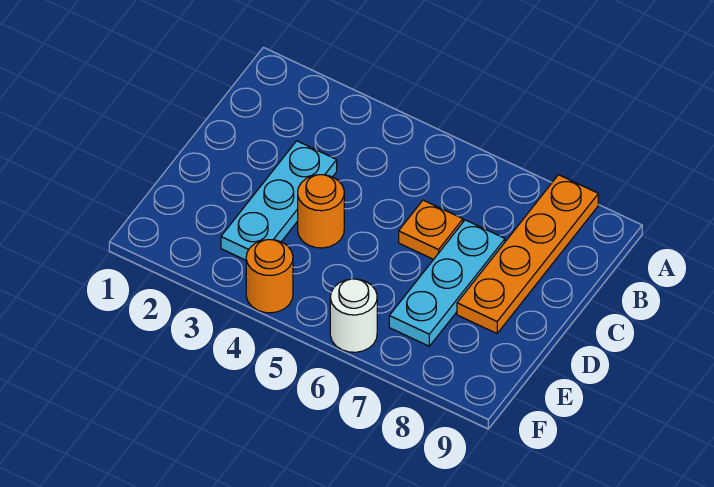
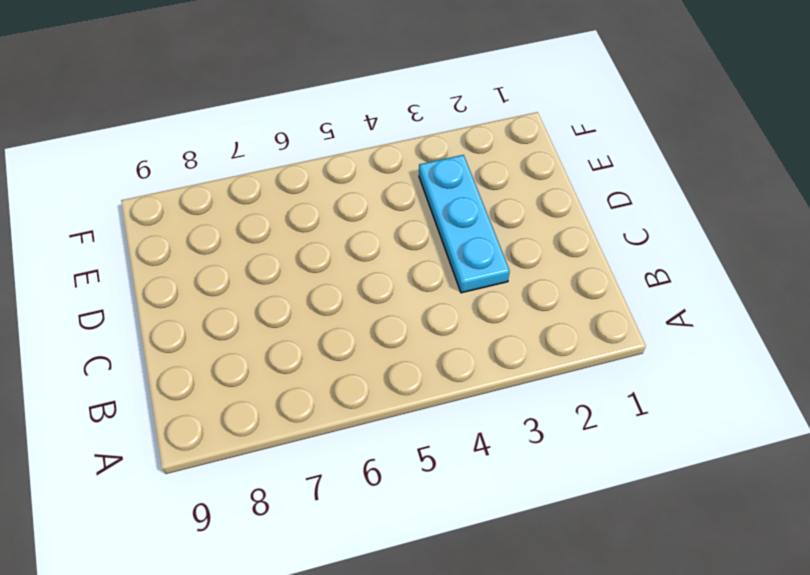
none -> orange 1x4 plate [457,175,598,334]
none -> orange 1x1 plate [399,200,463,259]

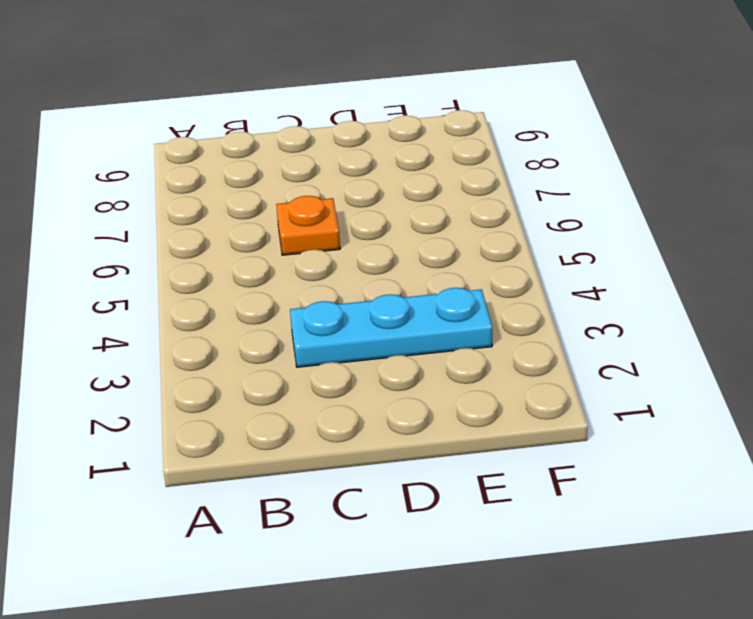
none -> orange 1x4 plate [457,175,598,334]
none -> cyan 1x3 plate [389,220,505,346]

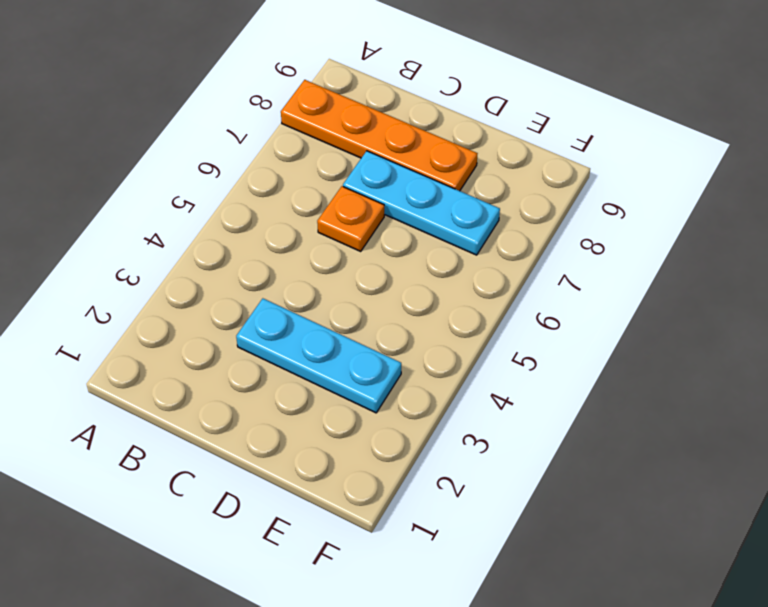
none -> orange 1x1 round brick [298,175,344,248]
none -> orange 1x1 round brick [246,240,293,313]

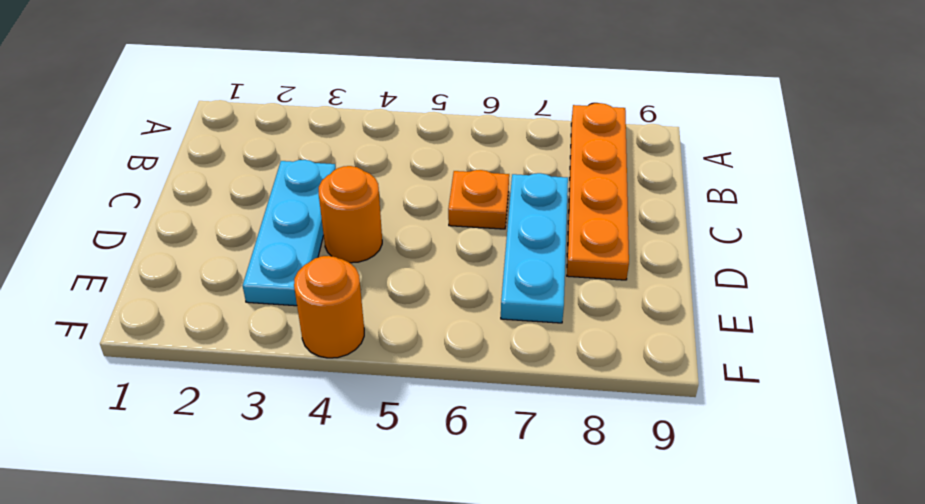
none -> white 1x1 round brick [330,279,377,352]

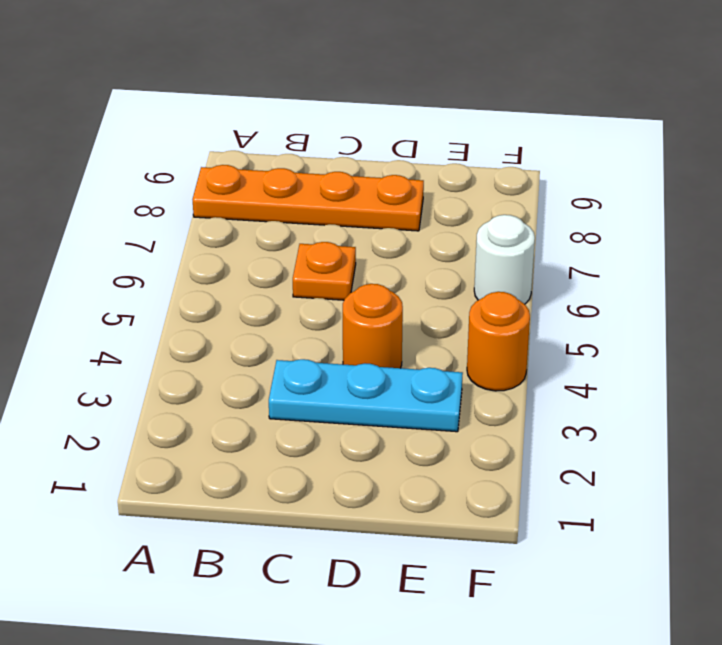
none -> cyan 1x3 plate [389,220,505,346]

